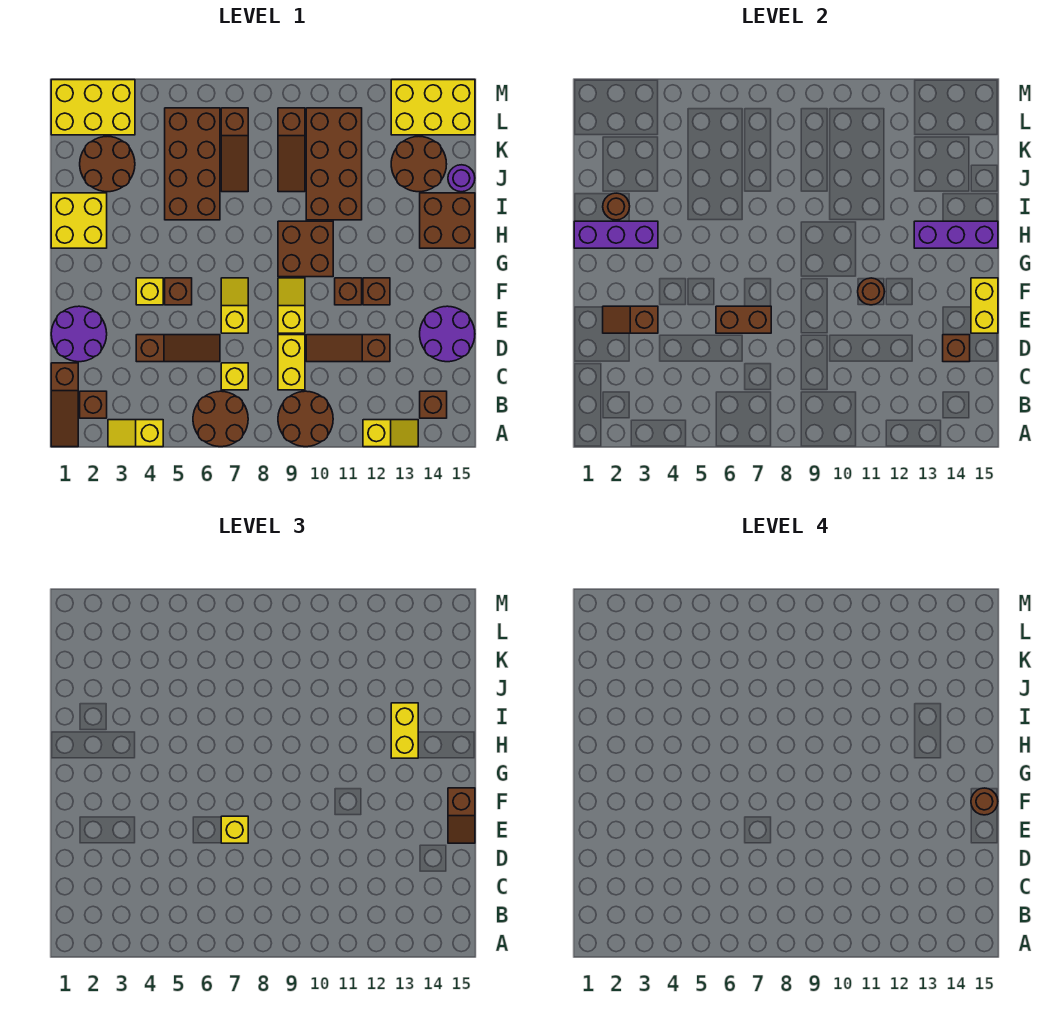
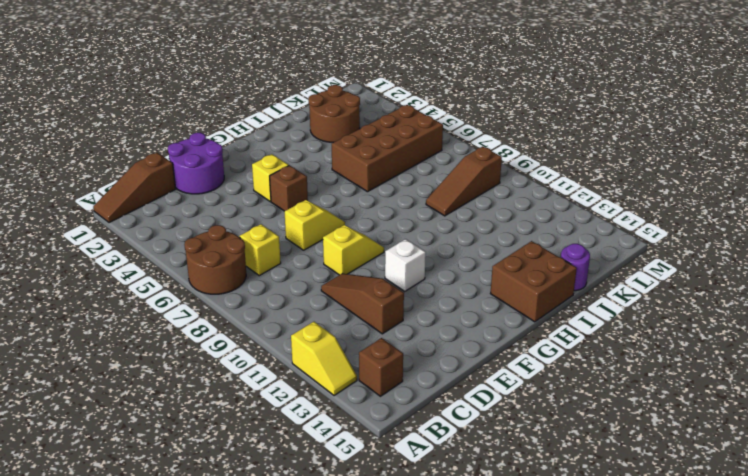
white 1x1 brick [385,239,426,291] -> brown 1x1 brick [335,278,362,305]
none -> yellow 1x2 slope [108,420,163,447]
none -> brown 2x2 round brick [278,391,333,447]
none -> brown 1x1 brick [80,391,107,418]
none -> yellow 1x2 brick [278,335,305,390]

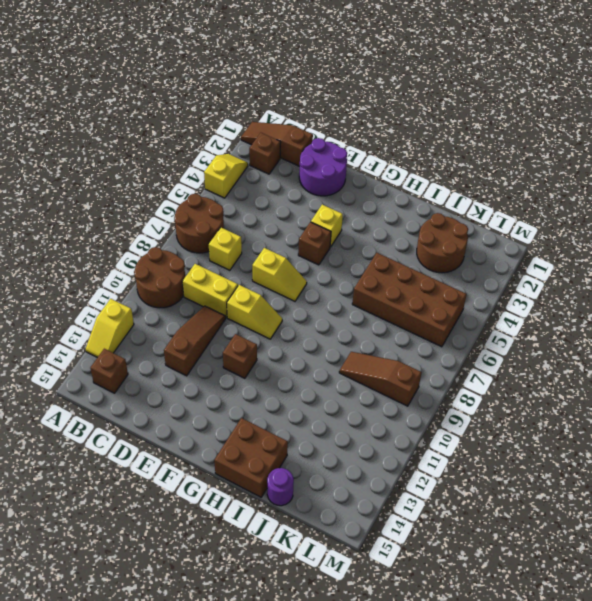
none -> brown 1x3 slope [136,335,220,362]
none -> purple 2x2 round brick [420,306,475,362]
none -> brown 1x1 brick [363,278,390,305]
none -> brown 2x2 brick [278,221,333,277]

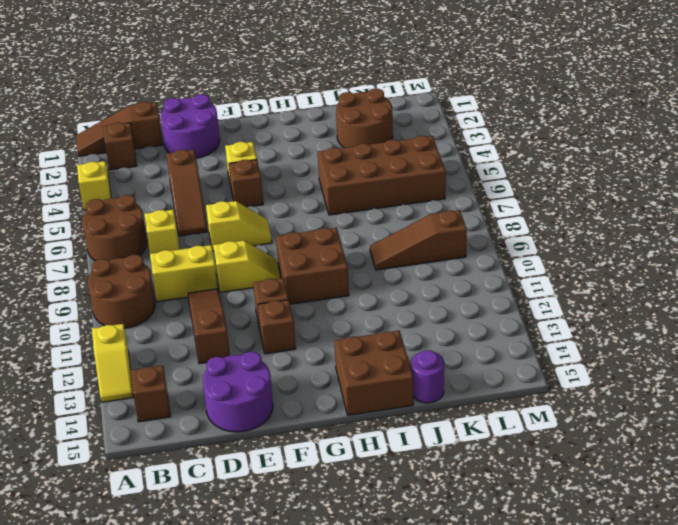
none -> yellow 2x2 brick [51,193,107,248]
none -> brown 2x4 brick [306,108,362,220]
none -> brown 1x3 slope [221,108,248,192]
none -> brown 2x2 round brick [391,137,447,192]

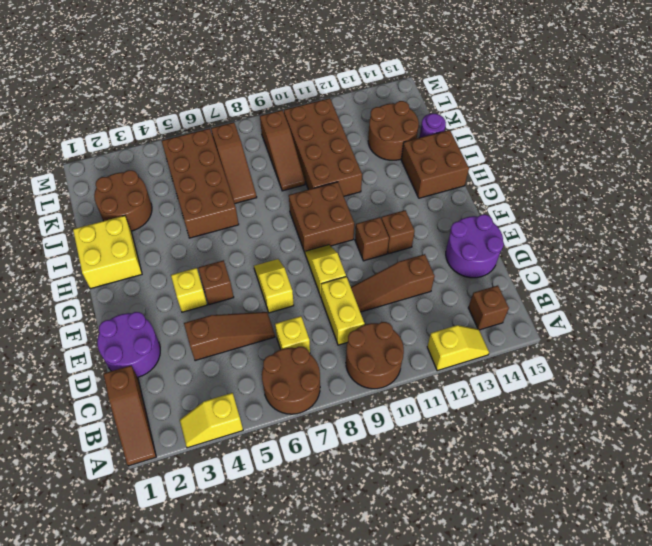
none -> brown 1x1 brick [80,391,107,418]
none -> yellow 2x3 brick [51,80,135,135]
none -> yellow 2x3 brick [391,80,475,135]
none -> brown 1x1 brick [943,335,970,362]

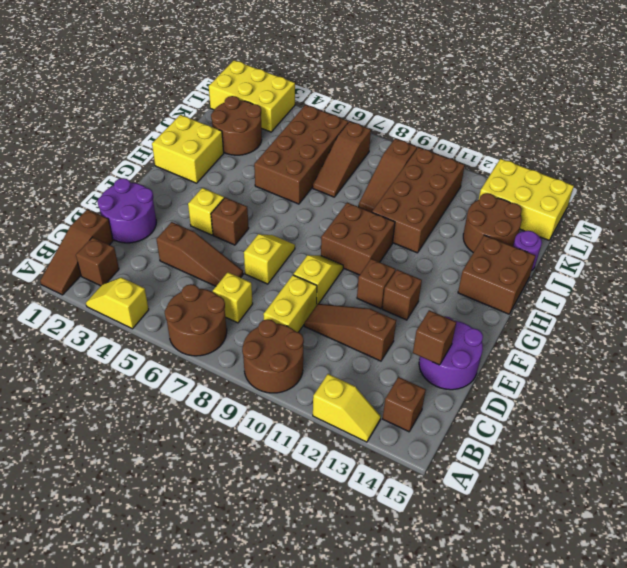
none -> brown 1x2 slope [603,306,658,333]
none -> brown 1x2 brick [716,306,771,333]
none -> yellow 1x2 brick [971,278,998,333]
none -> brown 1x1 round brick [858,278,885,305]

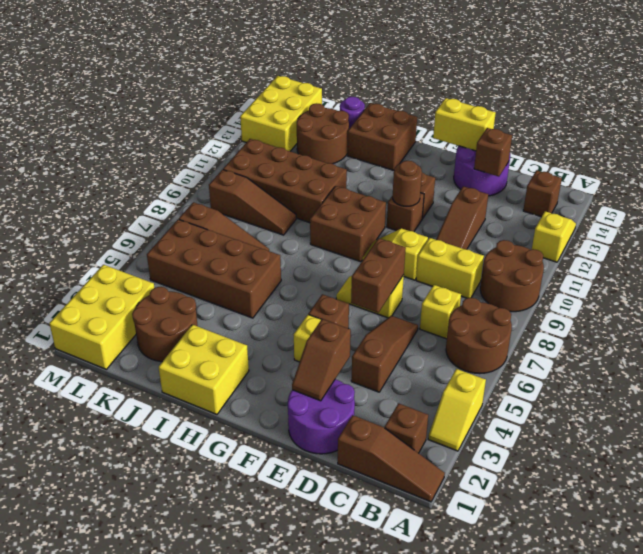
none -> purple 1x3 brick [574,221,658,248]
none -> purple 1x3 brick [914,221,998,248]
none -> brown 1x1 round brick [603,193,630,220]
none -> yellow 1x1 brick [221,816,248,843]

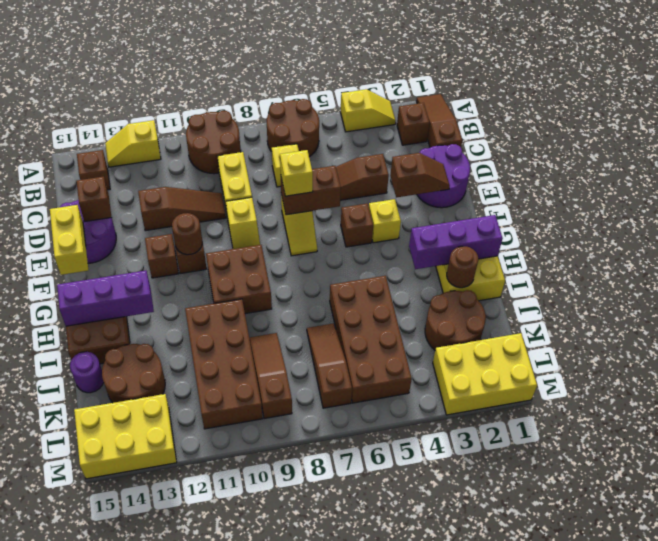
none -> brown 1x2 slope [448,788,475,843]
none -> yellow 1x2 brick [391,703,418,758]
none -> brown 1x1 round brick [971,788,998,815]

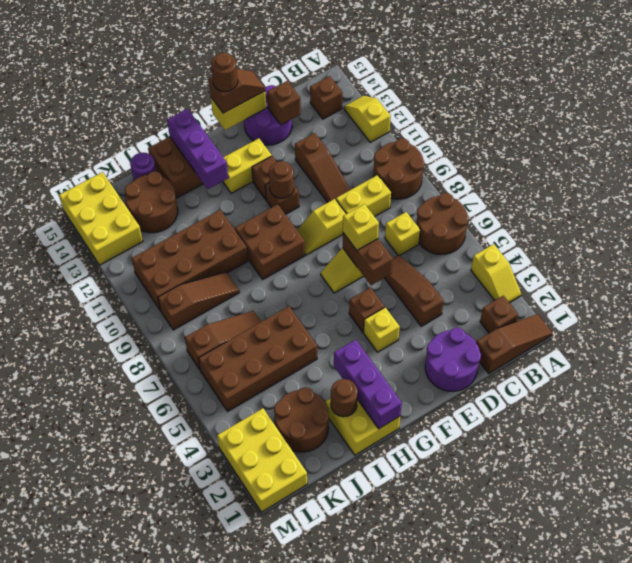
yellow 1x2 brick [223,138,272,193] -> yellow 1x2 brick moved to [391,703,418,758]
none -> brown 1x2 slope [603,306,658,333]

